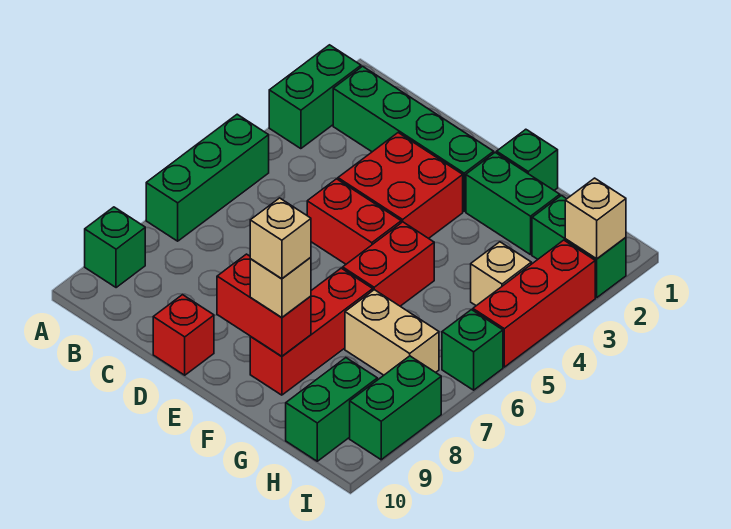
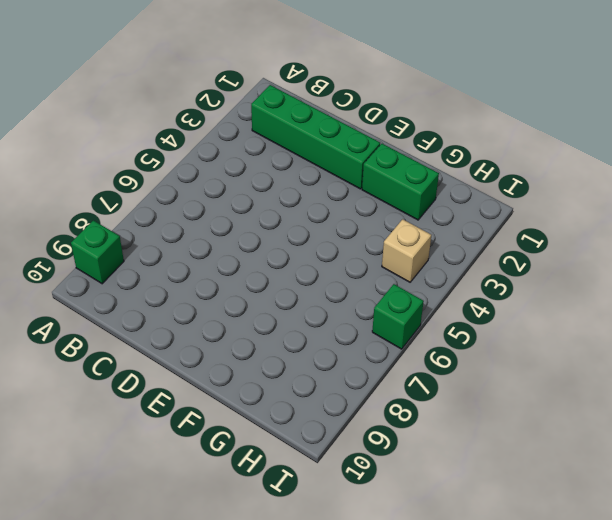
none -> green 1x2 brick [269,45,361,149]
none -> green 1x3 brick [146,114,269,241]
none -> red 2x2 brick [338,133,463,238]

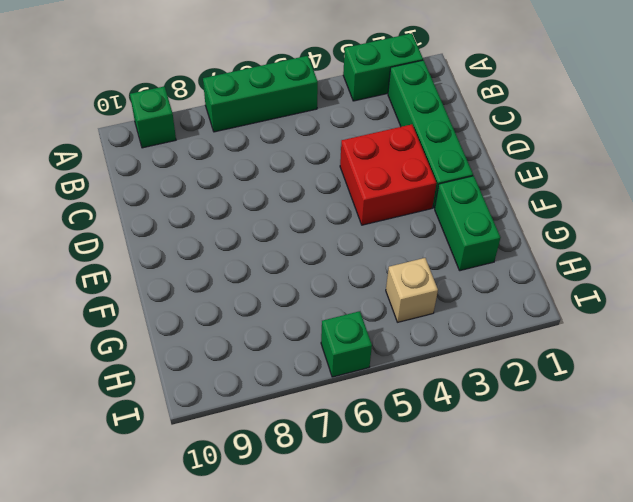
none -> red 1x2 brick [307,179,401,264]
none -> red 1x1 brick [153,295,214,375]
none -> green 1x1 brick [497,129,558,190]

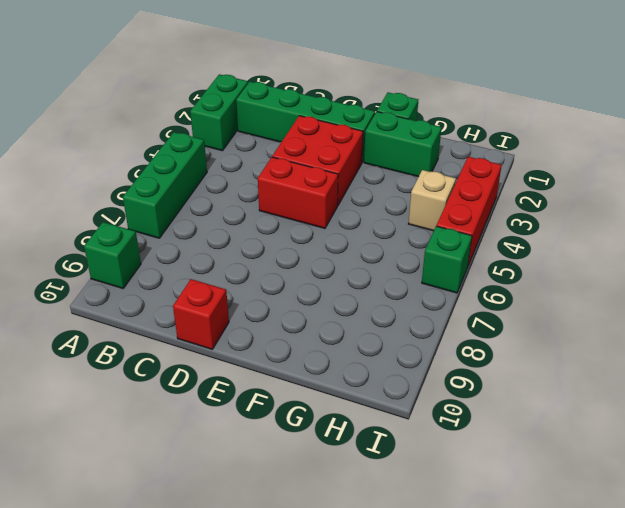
none -> red 1x2 brick [343,222,434,306]
none -> red 1x3 brick [250,268,373,395]
none -> tan 1x2 brick [345,290,439,375]

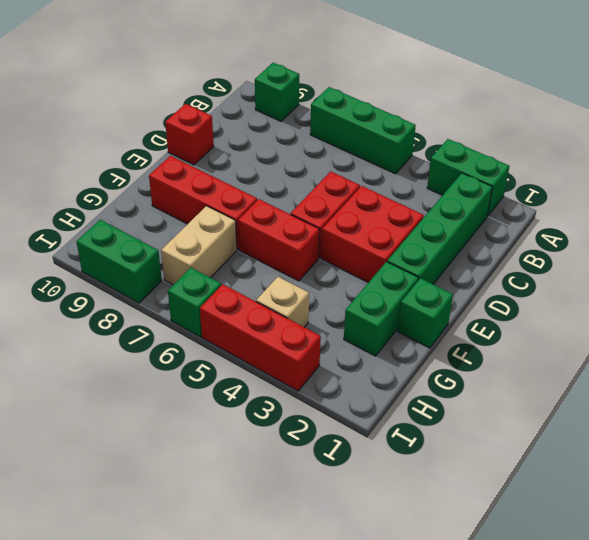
none -> green 1x2 brick [532,196,626,297]
none -> green 1x2 brick [286,358,377,461]
none -> red 1x2 brick [217,254,311,356]

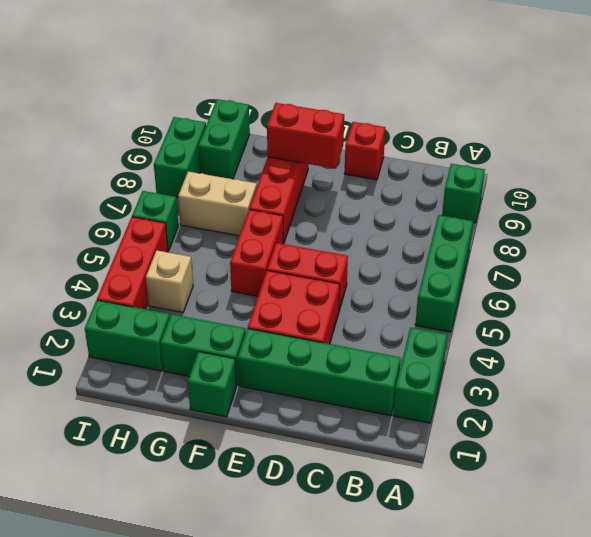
none -> tan 1x1 brick [565,178,626,259]
none -> tan 1x1 brick [250,257,311,317]
none -> tan 1x1 brick [250,198,311,279]

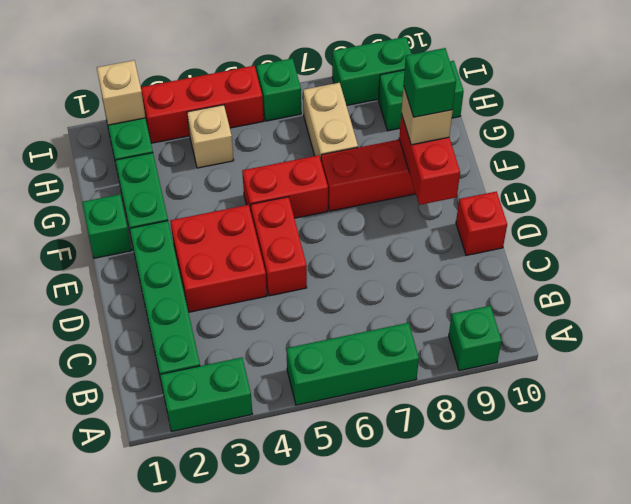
green 1x1 brick [404,48,456,117] -> tan 1x1 brick [250,198,311,279]

